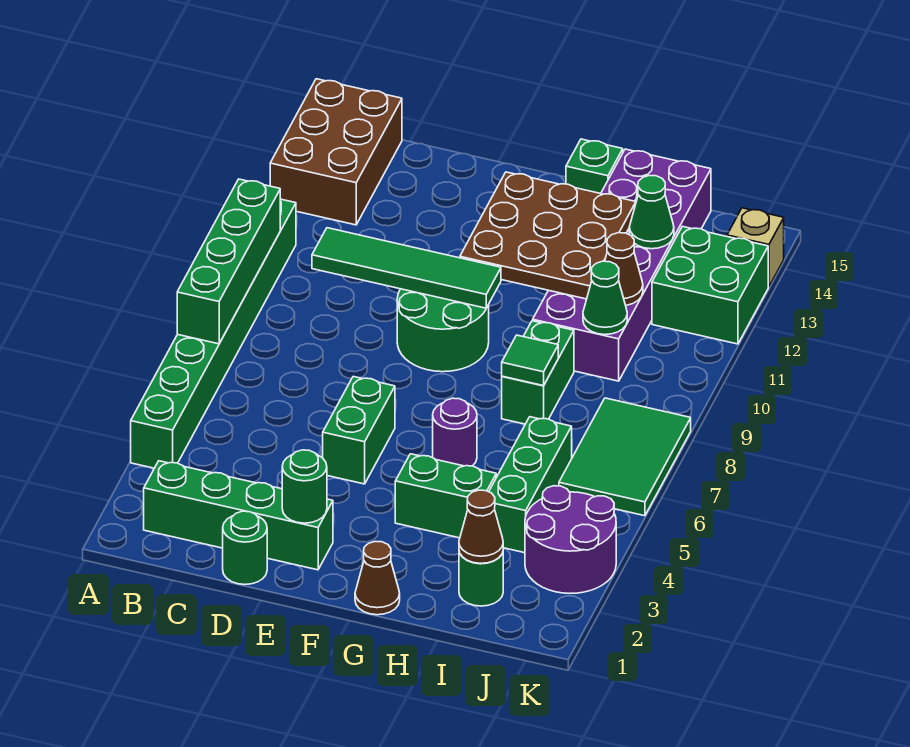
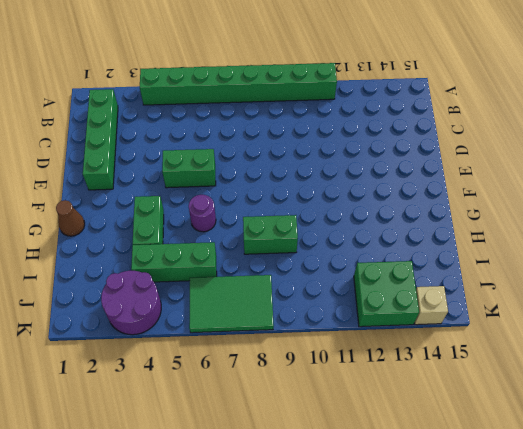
none -> brown 2x3 brick [270,79,402,225]
none -> green 1x1 round brick [223,511,267,585]
none -> green 2x2 round brick [397,289,489,372]

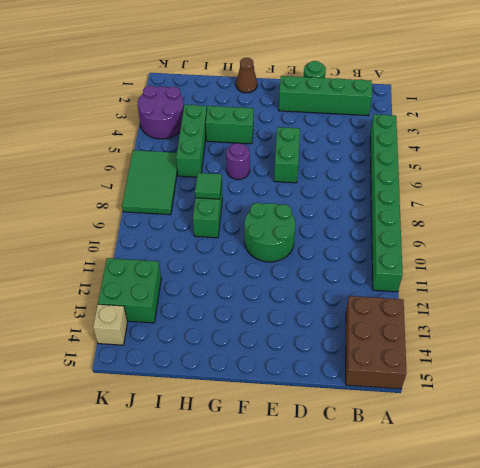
none -> green 1x1 brick [566,139,623,194]
none -> purple 2x6 brick [533,149,711,381]
none -> green 1x1 round brick [459,552,503,606]

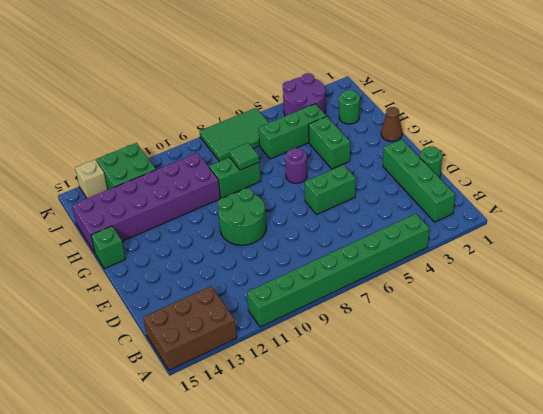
none -> green 1x4 brick [177,179,280,344]
none -> green 1x4 tile [312,228,501,308]
none -> green 1x1 round brick [282,450,327,523]

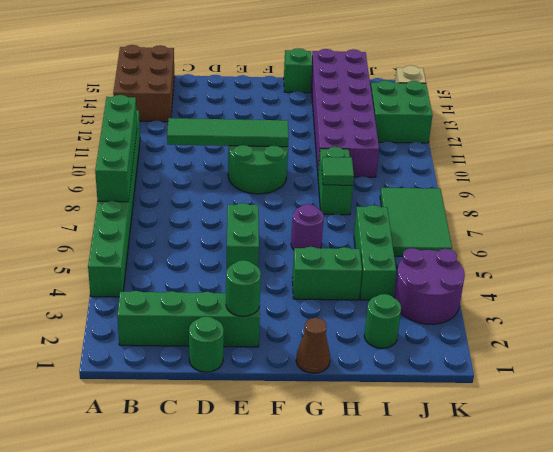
none -> brown 3x3 plate [460,172,636,299]
none -> brown 1x1 cone [459,490,503,563]
none -> green 1x1 cone [583,261,627,335]

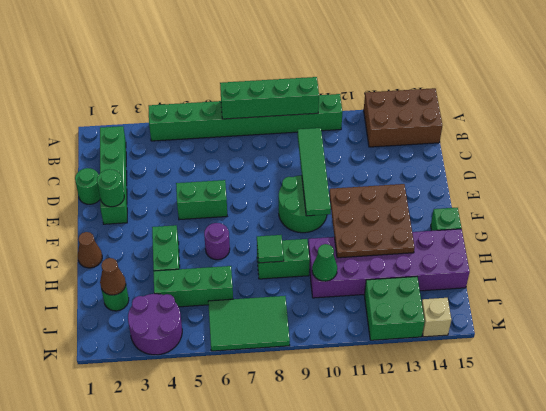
none -> brown 1x1 cone [605,233,643,305]
none -> green 1x1 cone [629,176,674,249]

